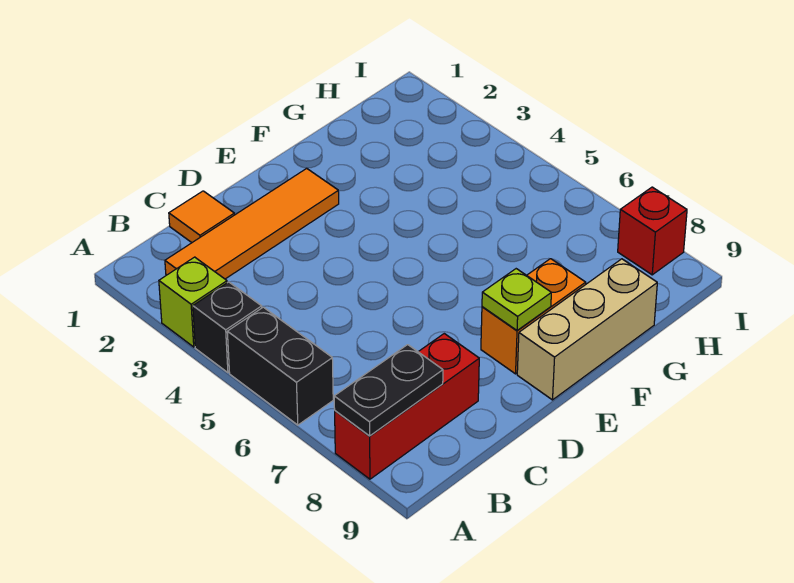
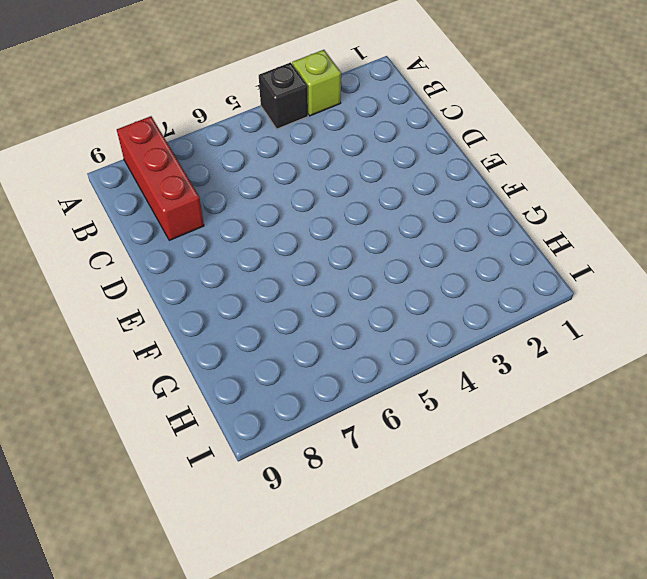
none -> black 1x2 brick [227,307,333,425]
none -> orange 1x4 tile [165,168,339,279]

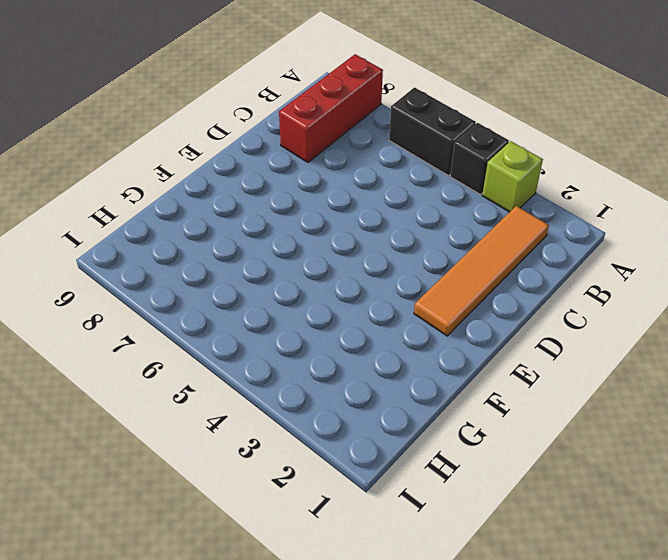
none -> orange 1x1 tile [169,191,234,243]
none -> orange 1x2 brick [481,259,586,374]

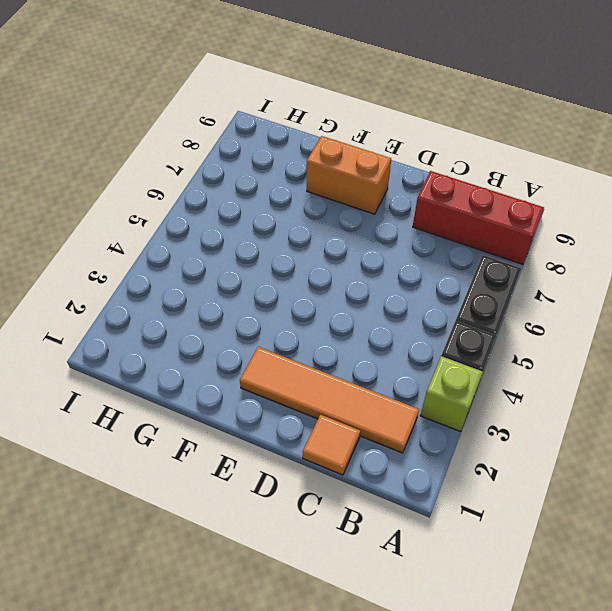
none -> tan 1x3 brick [517,259,657,400]
none -> red 1x1 brick [618,187,687,275]

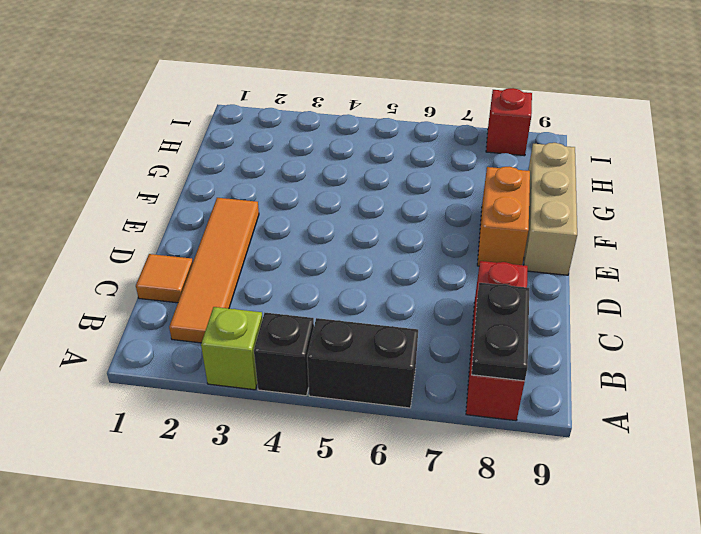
none -> lime 1x1 plate [482,269,551,330]

